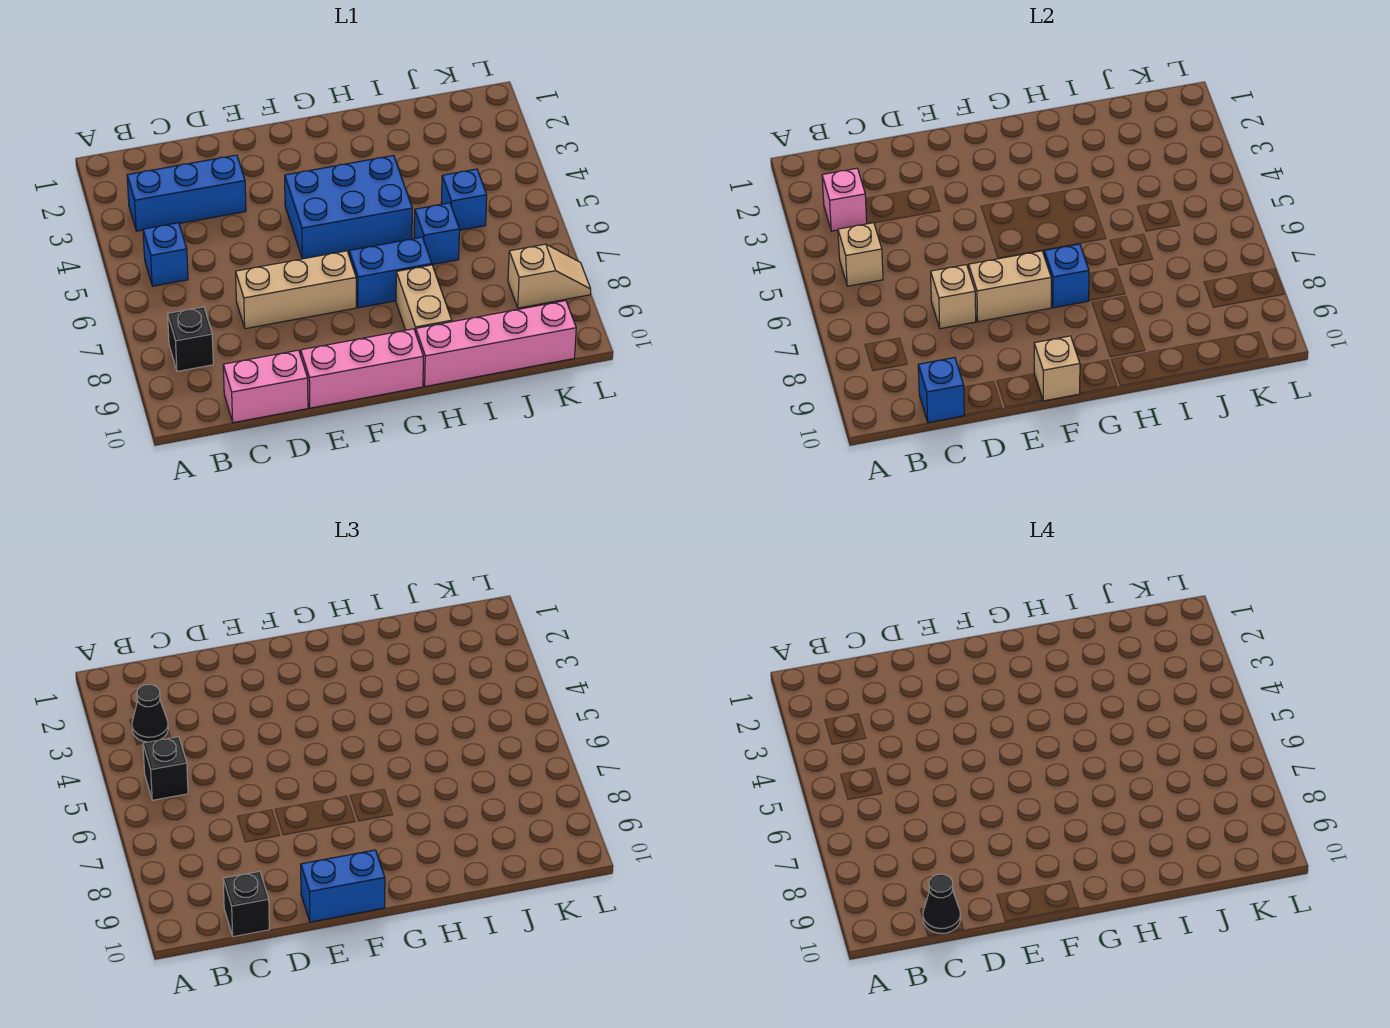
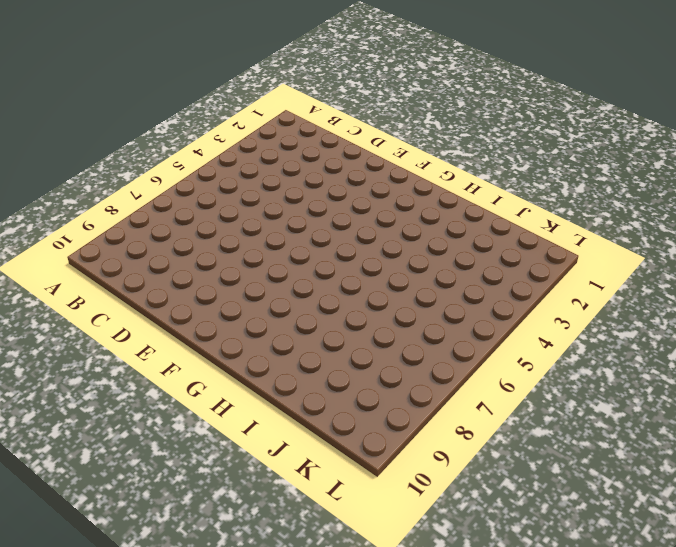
none -> blue 1x3 brick [127,155,246,231]
none -> blue 1x1 brick [143,223,188,286]
none -> black 1x1 brick [168,307,213,371]

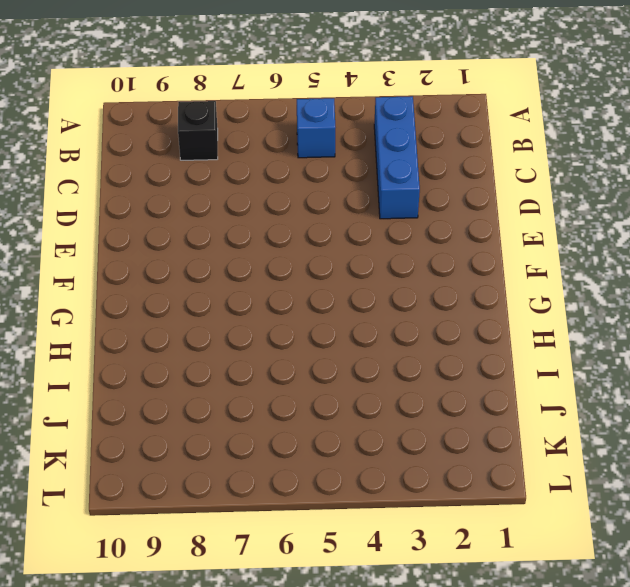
none -> pink 1x2 brick [223,350,308,423]
none -> tan 1x3 brick [236,251,356,329]
none -> pink 1x3 brick [301,329,423,408]

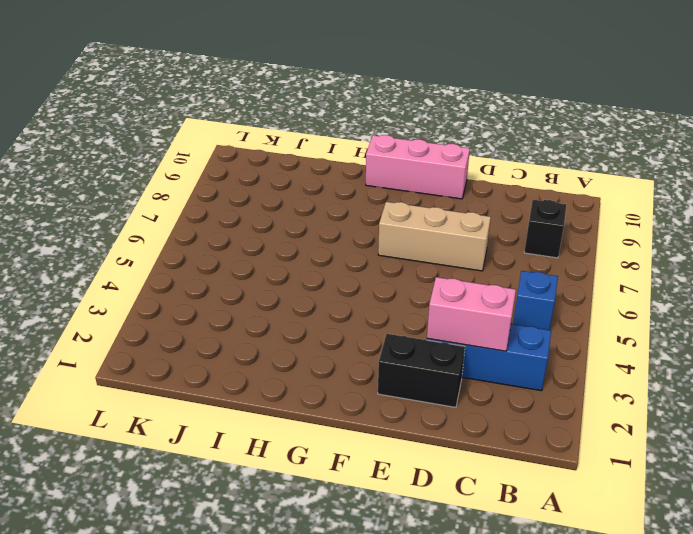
pink 1x2 brick [427,277,516,351] -> pink 1x2 brick moved to [223,350,308,423]
black 1x2 brick [378,334,465,407] -> none
none -> blue 2x3 brick [285,155,412,259]
none -> blue 1x2 brick [349,237,432,308]
none -> tan 1x2 brick [396,265,452,333]

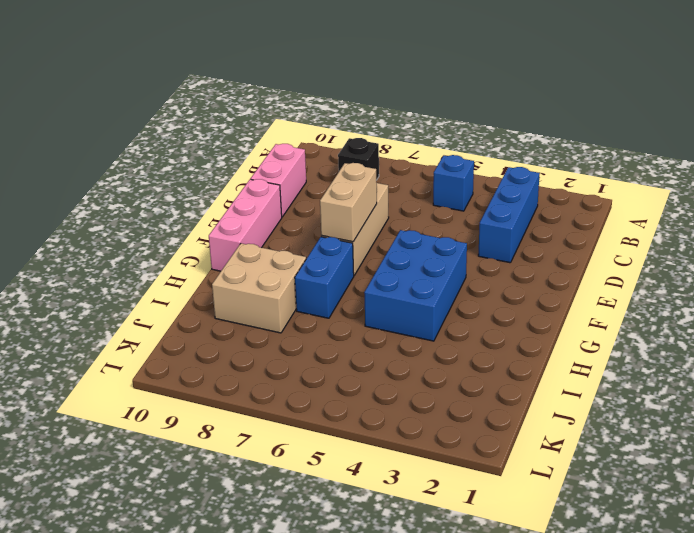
tan 2x2 brick [212,243,306,333] -> tan 1x2 brick [396,265,452,333]
none -> pink 1x4 brick [416,301,576,386]
none -> blue 1x1 brick [414,203,459,265]
none -> blue 1x1 brick [441,169,487,230]

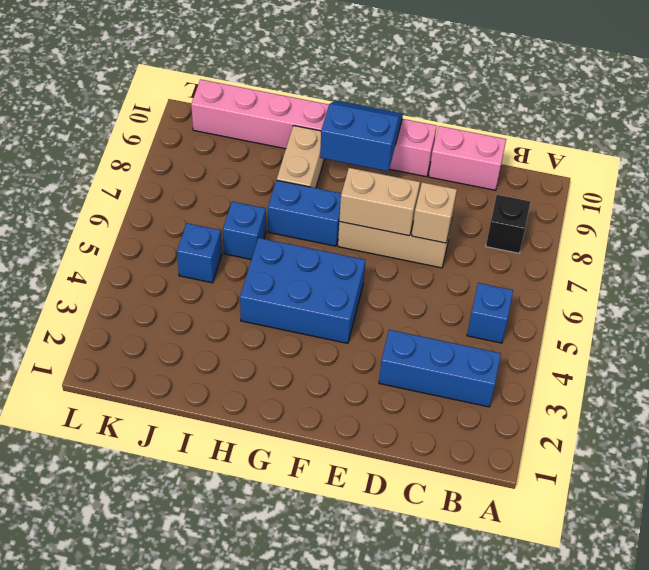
blue 2x2 slope [320,101,403,171] -> tan 1x1 brick [1034,336,1080,401]
none -> tan 1x2 slope [508,244,591,308]
none -> pink 1x1 brick [822,168,867,231]
none -> tan 1x1 brick [838,223,883,286]

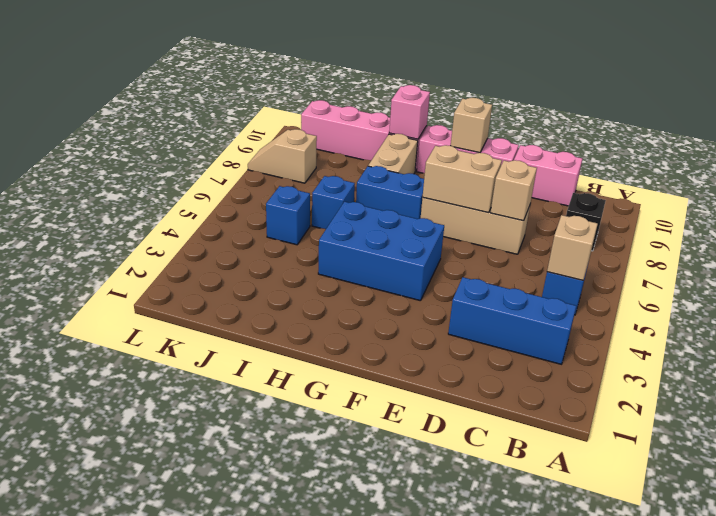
pink 1x1 brick [389,85,430,139] -> pink 1x1 brick moved to [822,168,867,231]
none -> blue 1x1 brick [918,357,964,423]
none -> blue 1x1 brick [1044,244,1089,308]
none -> black 1x1 cone [132,685,168,742]

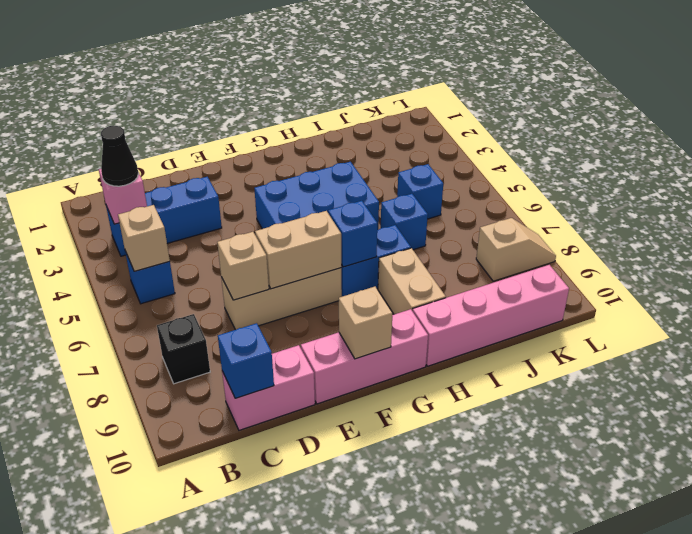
none -> black 1x1 brick [143,737,188,800]
none -> black 1x1 brick [223,871,269,937]
none -> blue 1x2 brick [301,850,385,922]

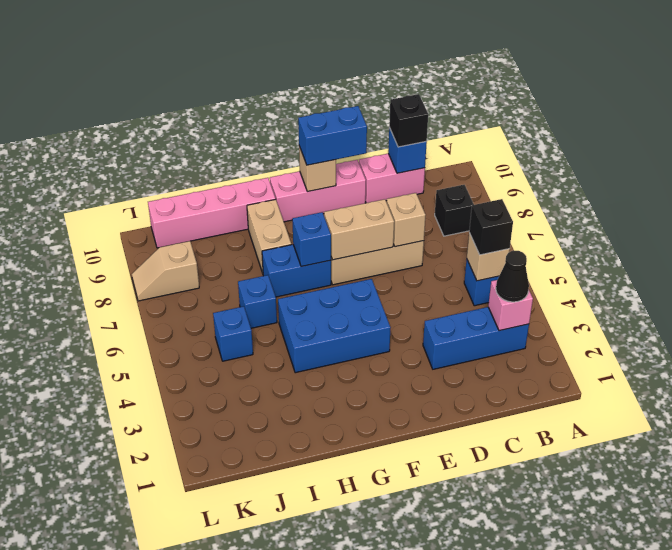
none -> black 1x1 cone [923,874,961,934]

